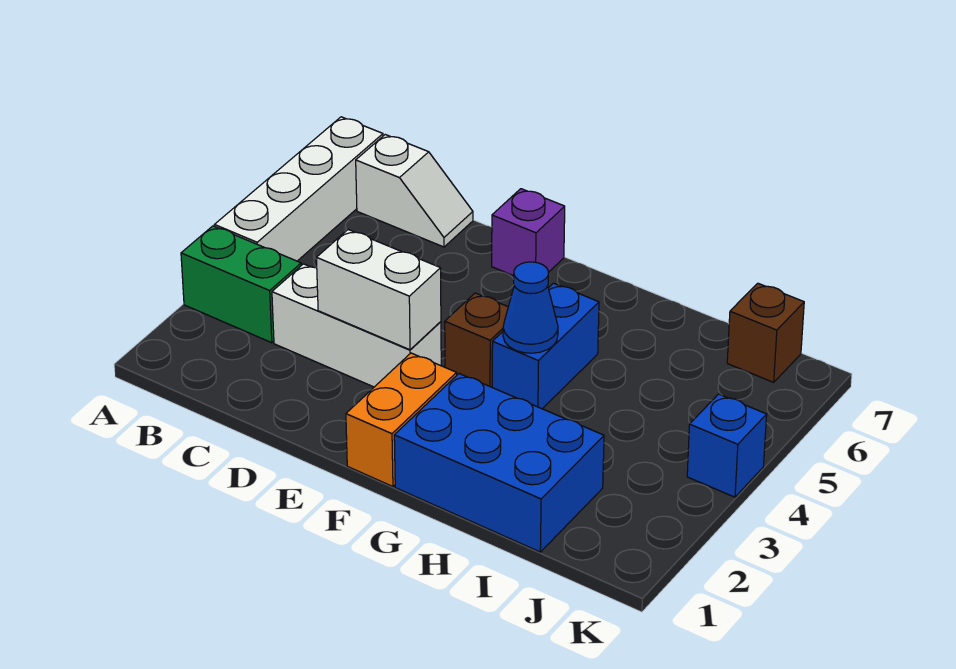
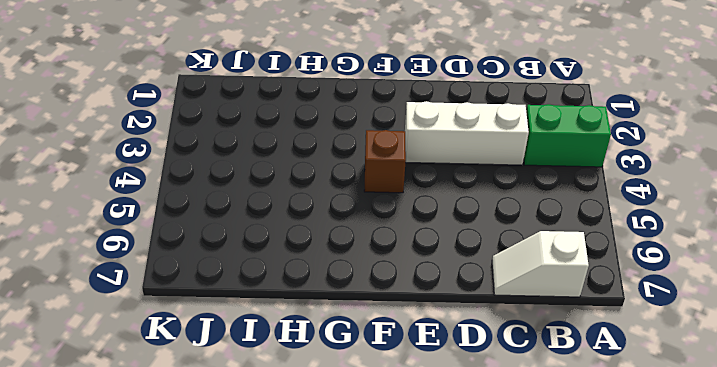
none -> white 1x4 brick [215,117,383,261]
none -> purple 1x1 brick [492,189,565,276]
none -> orange 1x2 brick [346,353,457,487]

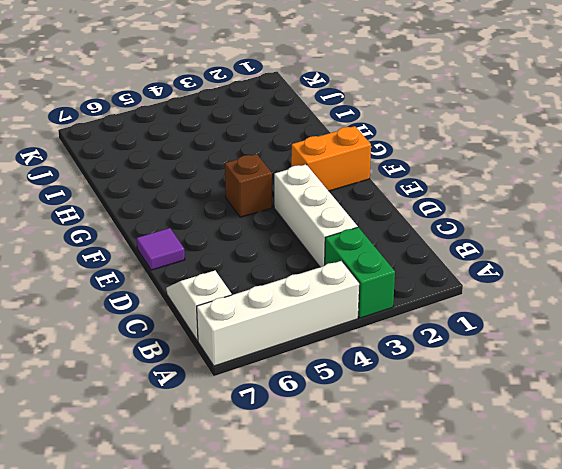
purple 1x1 tile [137,228,185,270] -> purple 1x1 brick [492,189,565,276]
none -> blue 2x3 brick [394,374,604,552]
none -> blue 1x2 brick [492,283,599,409]
none -> brown 1x1 brick [727,283,804,382]

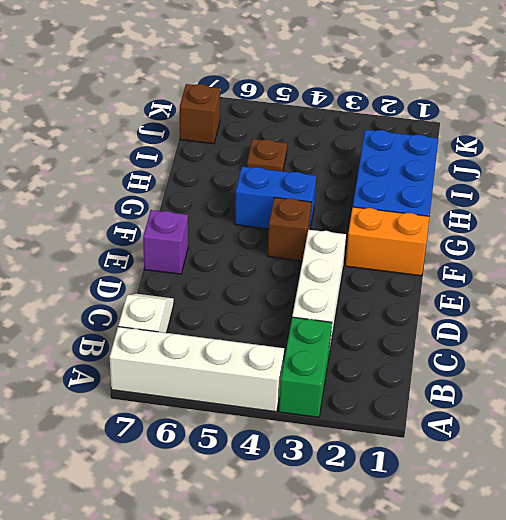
brown 1x1 plate [247,139,287,171] -> none
none -> blue 1x1 brick [687,394,767,497]
none -> white 1x2 brick [316,230,441,350]
none -> blue 1x1 cone [503,262,558,353]

